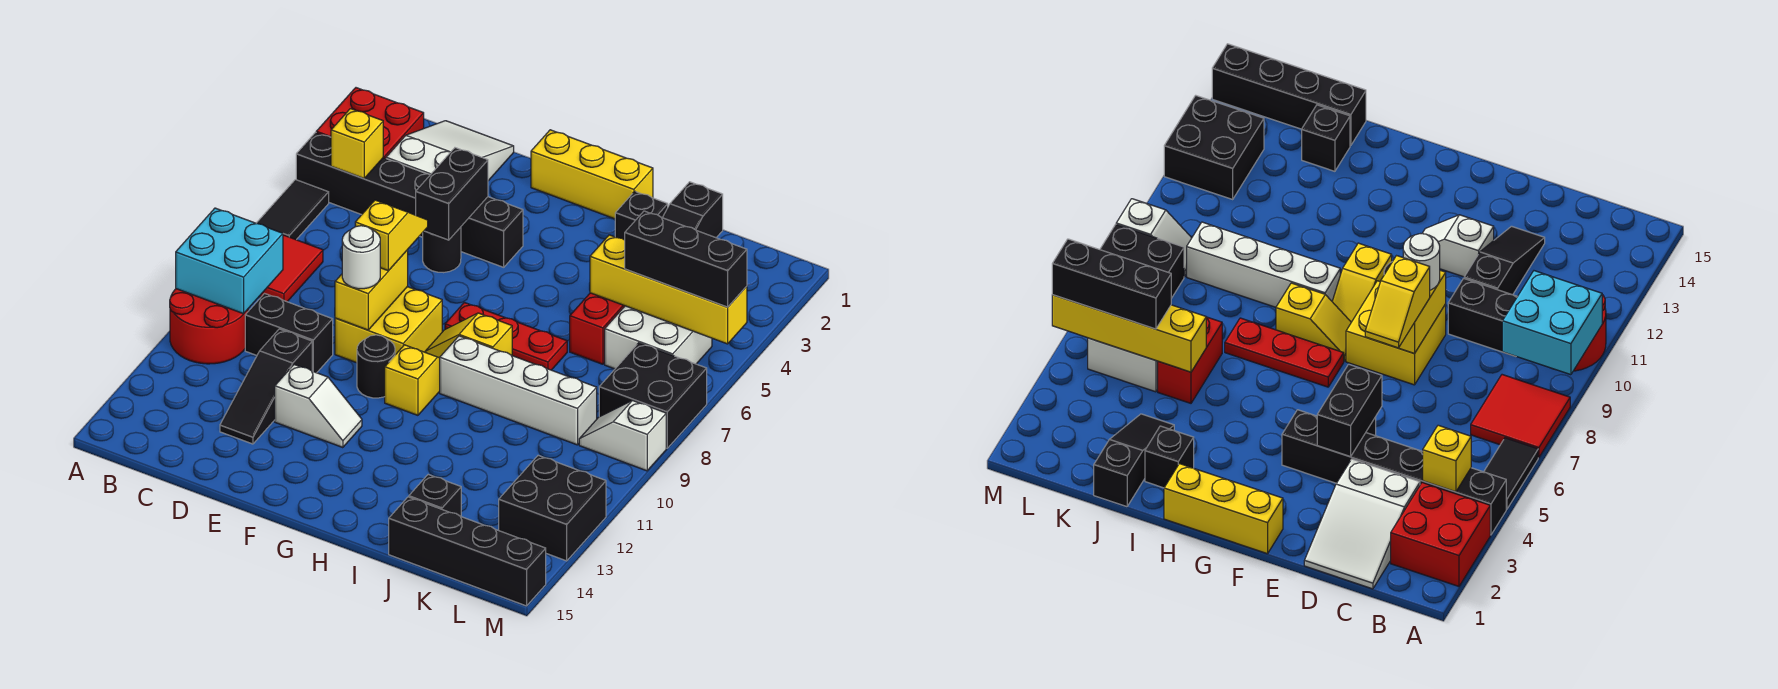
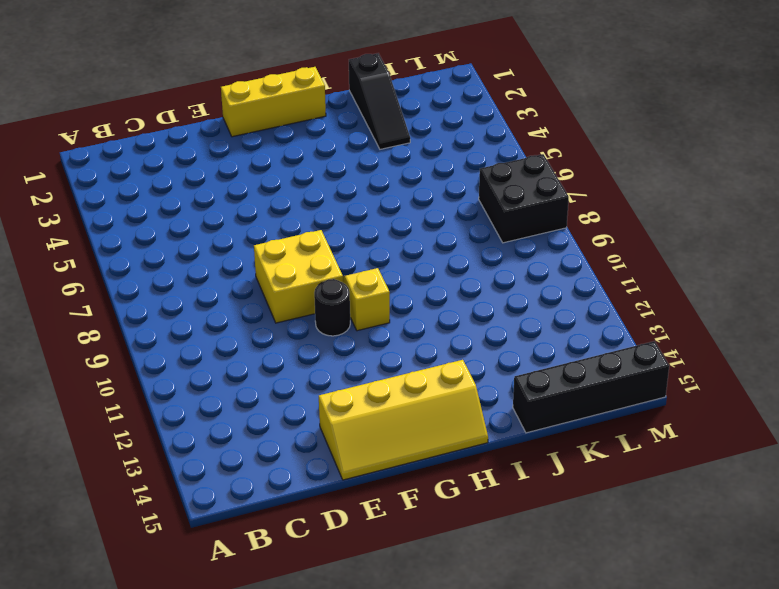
yellow 2x4 slope [319,360,488,480] -> none
none -> red 2x2 brick [316,88,424,158]
none -> black 1x6 brick [296,132,523,267]
none -> black 1x2 tile [256,180,329,240]
none -> red 2x2 tile [259,235,323,302]

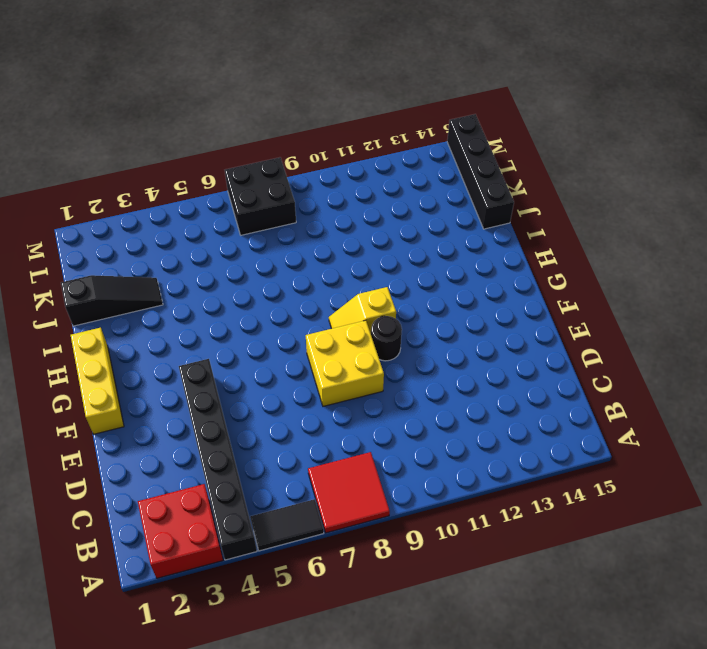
none -> red 2x2 round brick [170,289,248,364]
none -> white 2x3 slope [386,121,514,181]
none -> black 1x2 brick [245,294,333,373]
none -> black 1x3 slope [220,329,312,444]

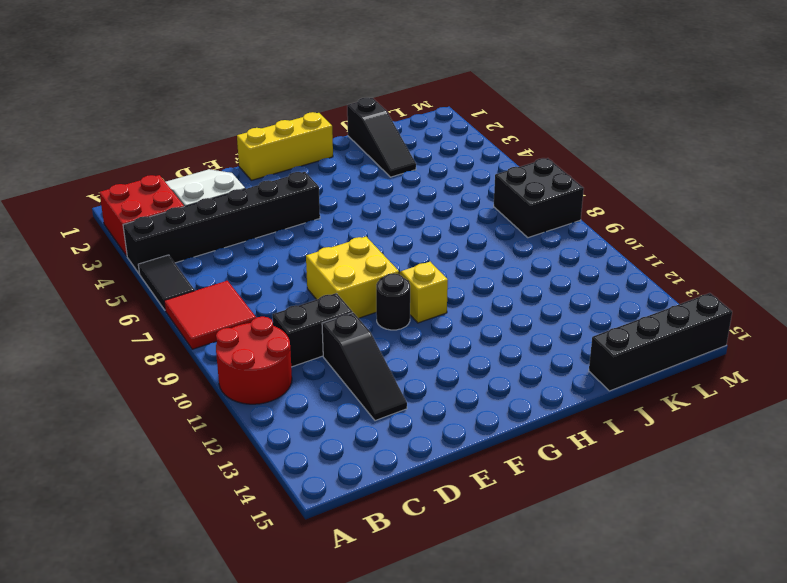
none -> black 1x1 round brick [423,227,461,273]
none -> white 1x2 slope [275,365,362,448]
none -> red 1x3 plate [445,302,567,370]
none -> yellow 1x2 slope [425,313,512,358]

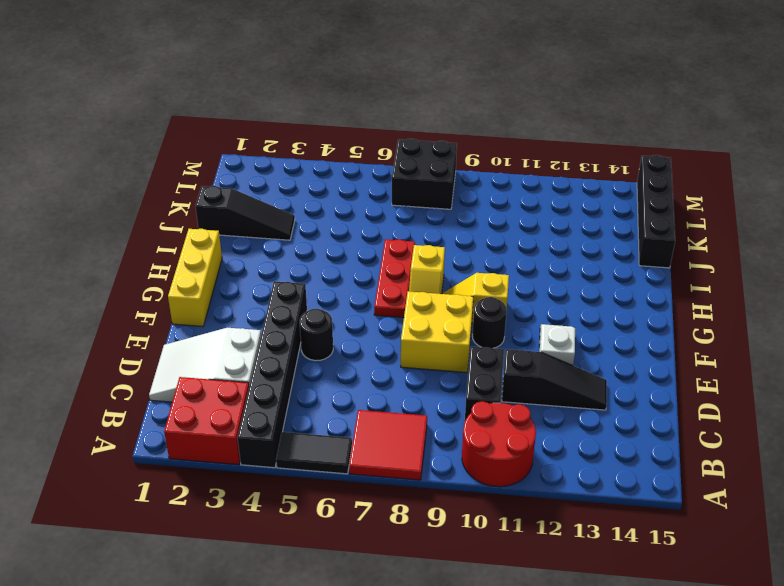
none -> white 1x4 brick [440,336,597,445]
none -> black 1x1 brick [615,191,668,240]
none -> red 1x2 brick [570,293,624,364]
none -> black 1x1 brick [409,474,461,517]

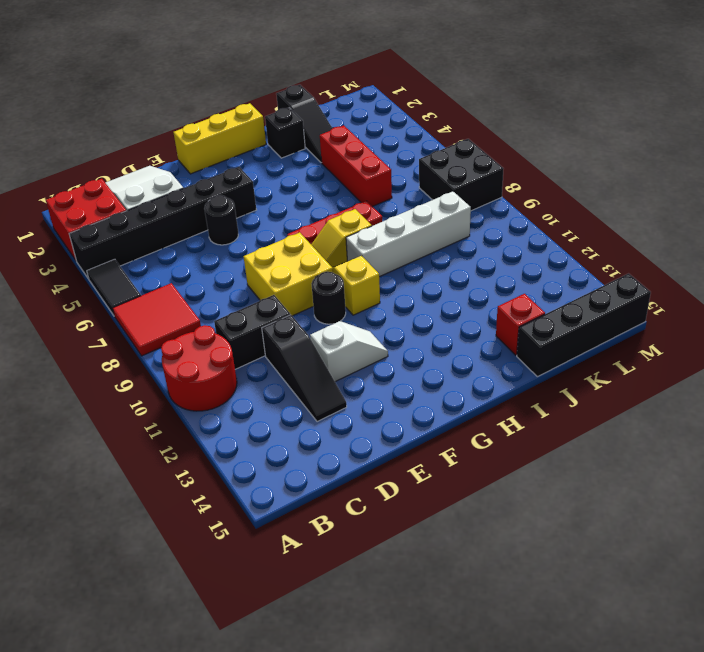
red 1x3 brick [320,126,392,207] -> red 1x2 brick [570,293,624,364]
red 1x1 brick [496,294,545,355] -> black 1x1 brick [409,474,461,517]
none -> white 2x2 brick [605,306,712,369]
none -> white 1x2 slope [579,401,666,471]
none -> black 2x2 brick [499,455,606,561]
none -> cyan 2x2 brick [176,208,283,314]

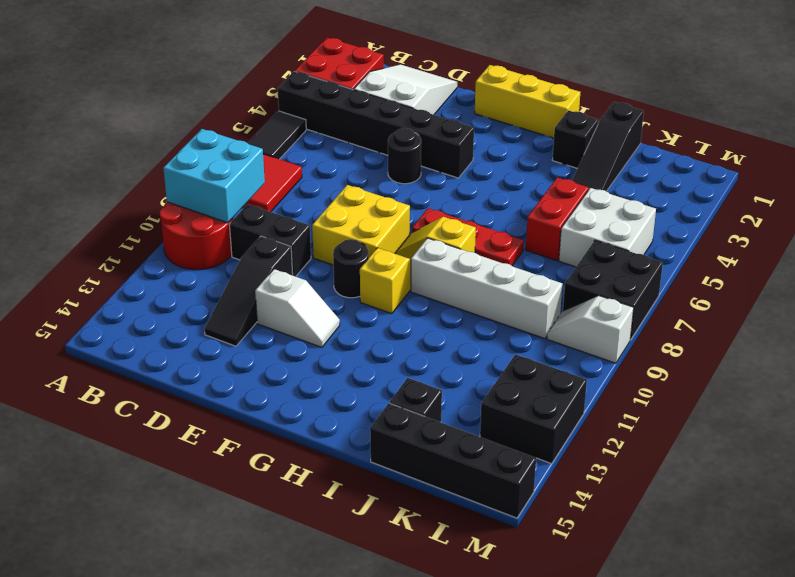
none -> yellow 1x1 brick [331,109,383,179]
none -> black 1x2 brick [416,148,488,240]
none -> yellow 1x2 brick [335,250,408,330]
none -> yellow 1x4 brick [590,235,747,344]

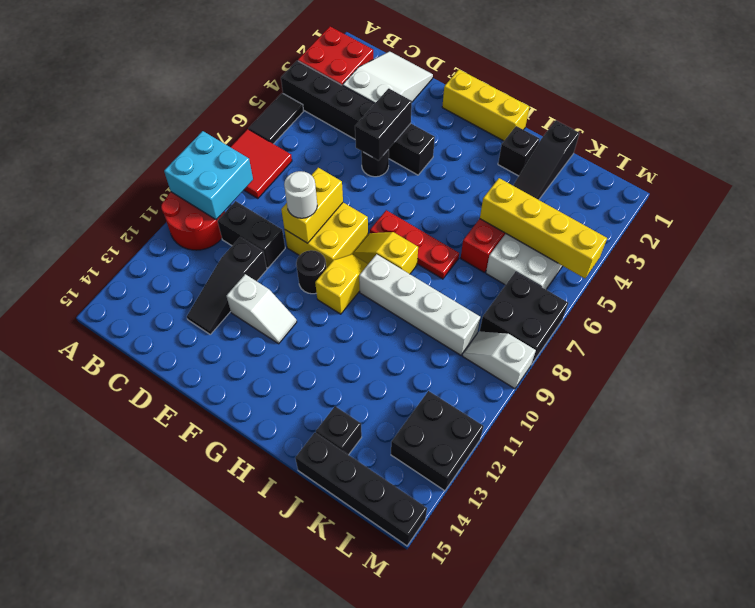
none -> yellow 1x1 brick [331,109,383,179]
none -> yellow 1x2 slope [355,200,428,271]
none -> black 1x3 brick [625,211,747,307]

